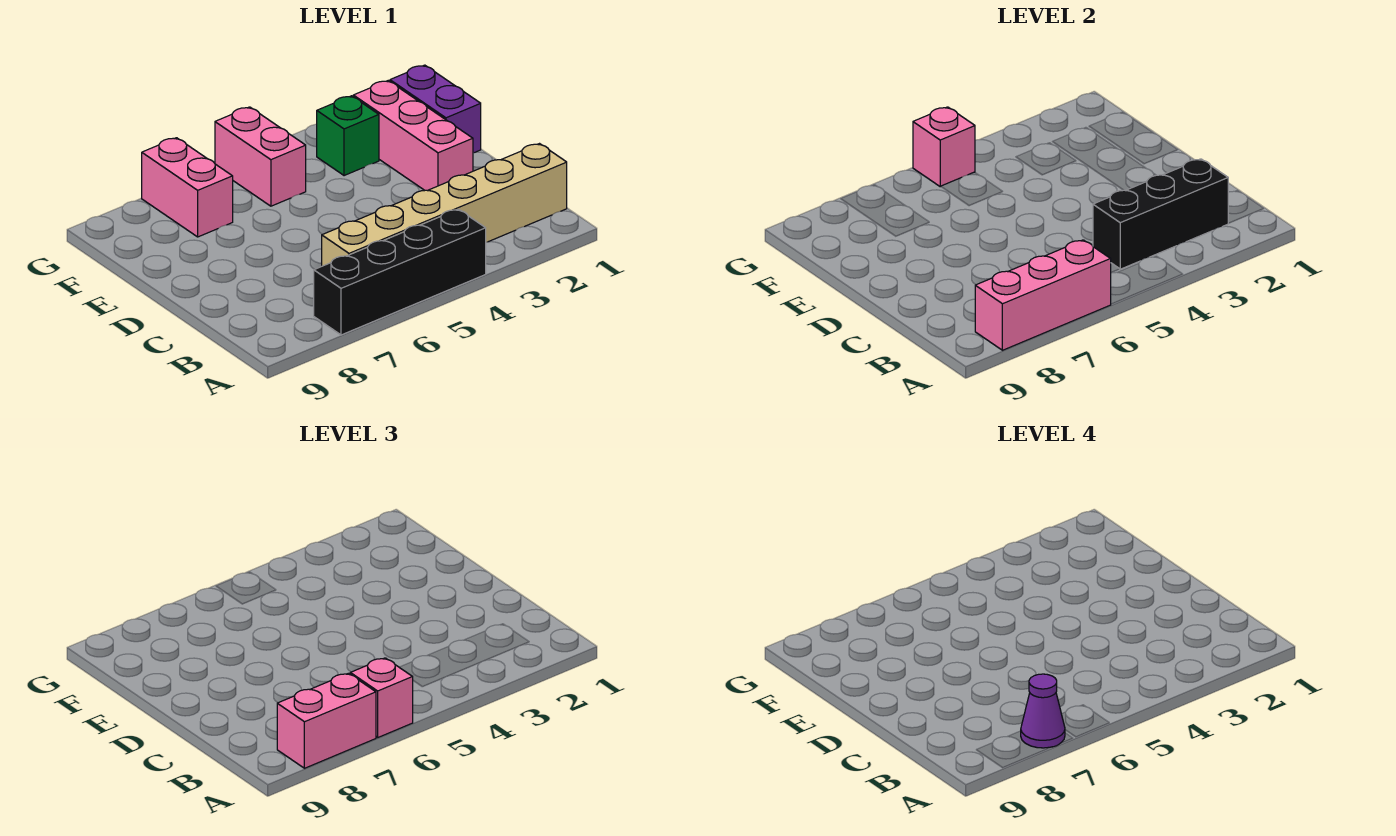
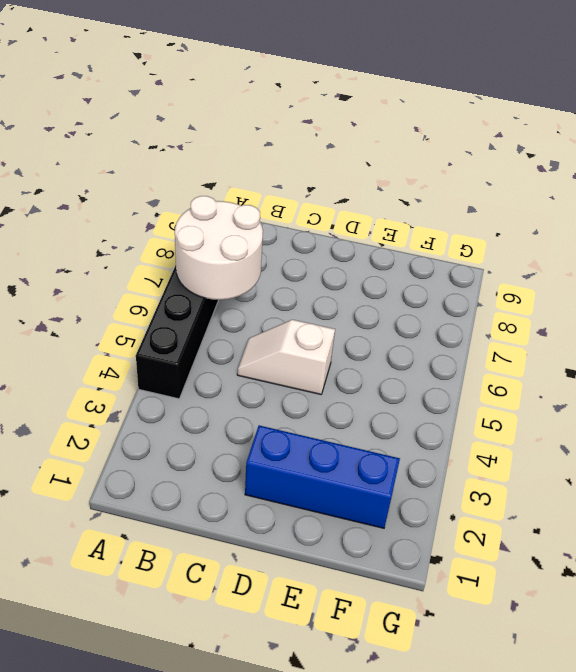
white 2x2 round brick [175,196,263,300] -> pink 1x3 brick [975,240,1111,350]
white 1x2 slope [237,320,335,394] -> none
blue 1x3 brick [245,425,400,528] -> pink 1x3 brick [353,81,473,190]
none -> tan 1x6 brick [322,144,567,266]
none -> purple 1x2 brick [390,65,481,153]
none -> green 1x1 brick [317,96,379,176]

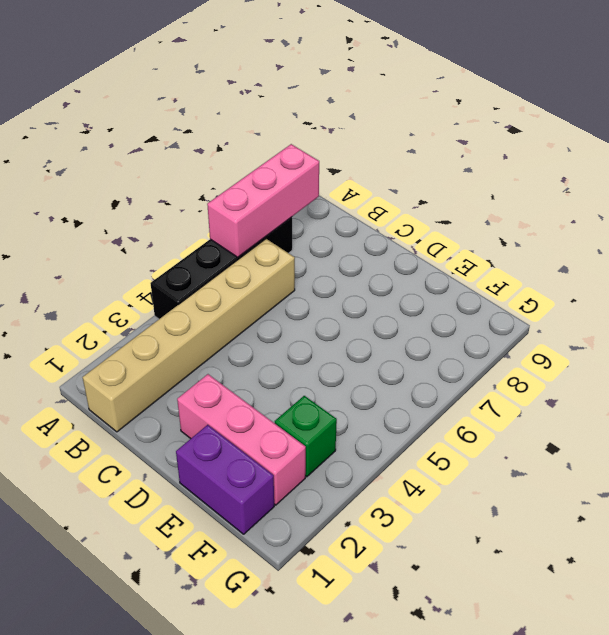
none -> pink 1x2 brick [215,107,306,206]
none -> pink 1x2 brick [142,138,233,237]
none -> black 1x3 brick [1093,159,1228,269]

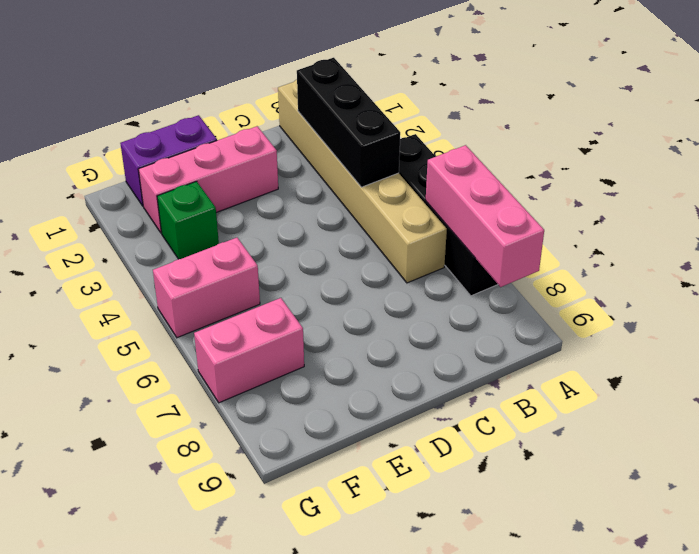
none -> pink 1x1 brick [913,107,975,187]
none -> pink 1x1 brick [350,658,413,737]
none -> pink 1x2 brick [277,673,376,768]

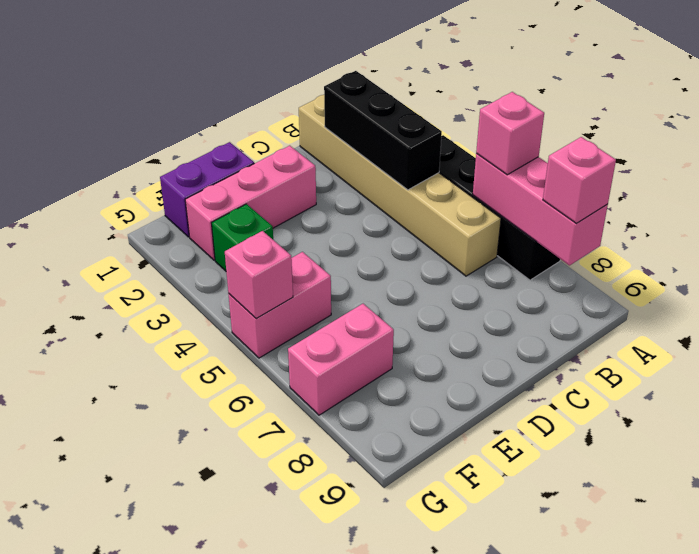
pink 1x1 brick [543,137,616,223] -> pink 1x2 brick [277,673,376,768]
none -> purple 1x1 cone [1021,674,1065,748]

